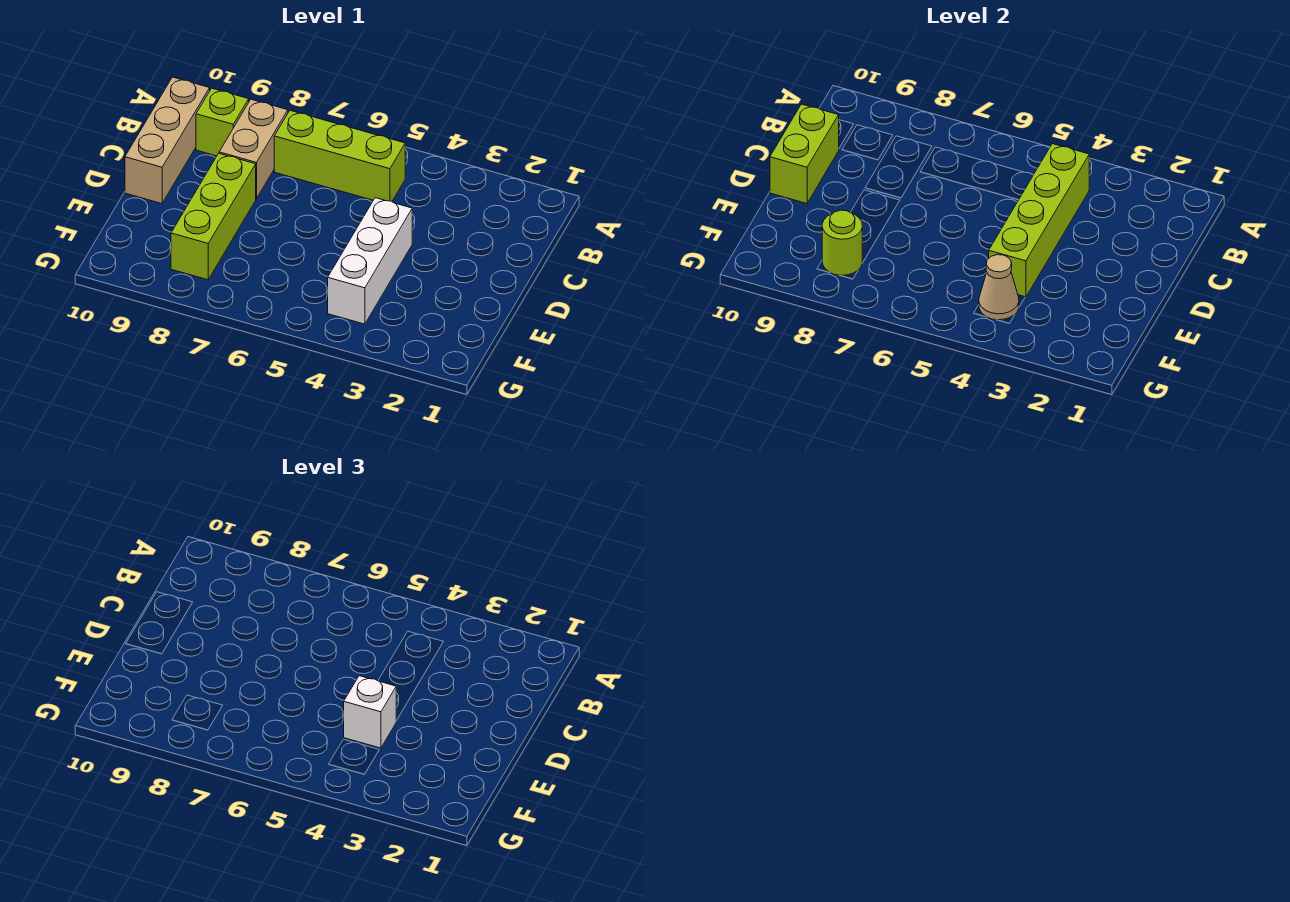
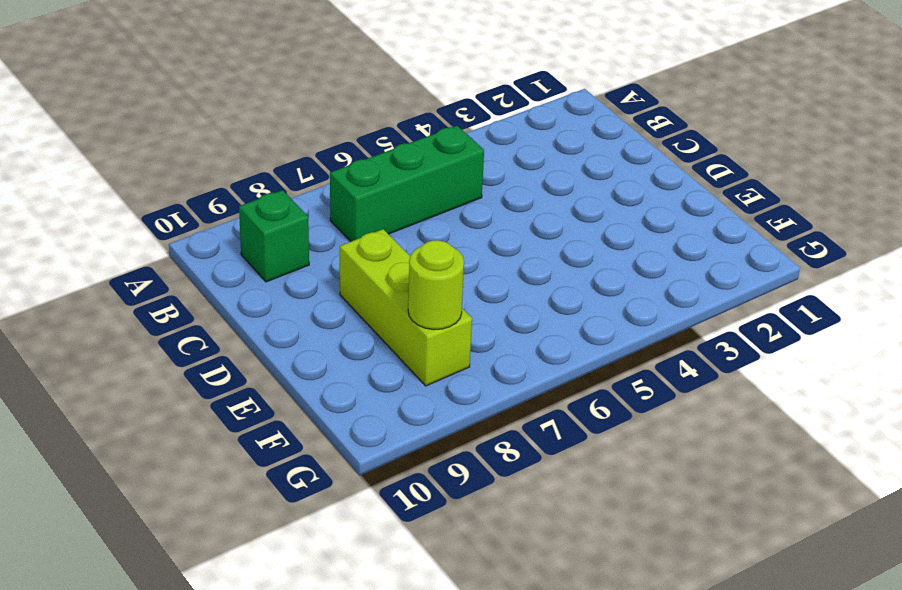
green 1x3 brick [330,126,484,241] -> lime 1x3 brick [274,111,405,201]
green 1x1 brick [239,190,309,282] -> lime 1x1 brick [196,88,249,156]
none -> tan 1x2 brick [219,99,288,199]
none -> tan 1x3 brick [125,77,210,204]

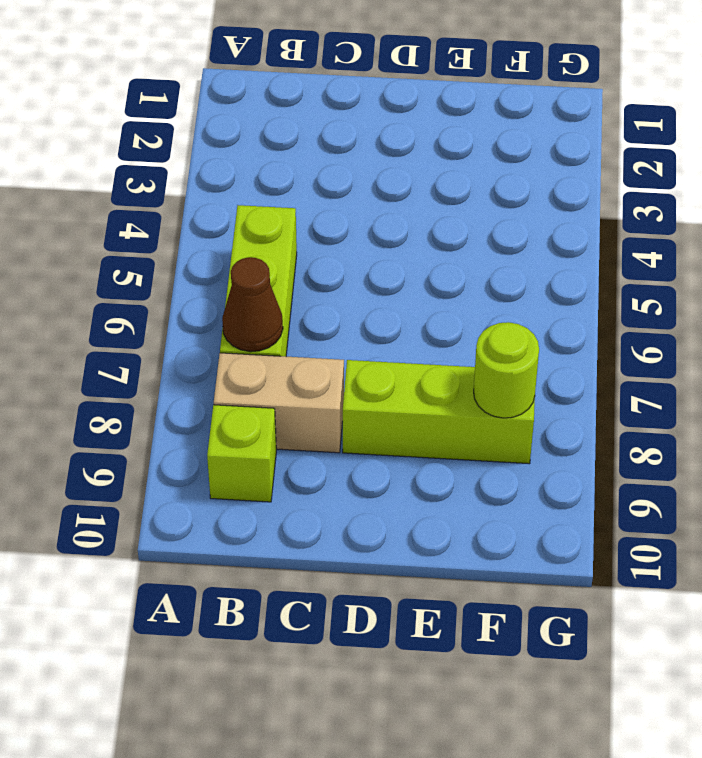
brown 1x1 cone [222,257,283,352] -> none
none -> tan 1x3 brick [125,77,210,204]
none -> white 1x3 brick [328,198,412,324]

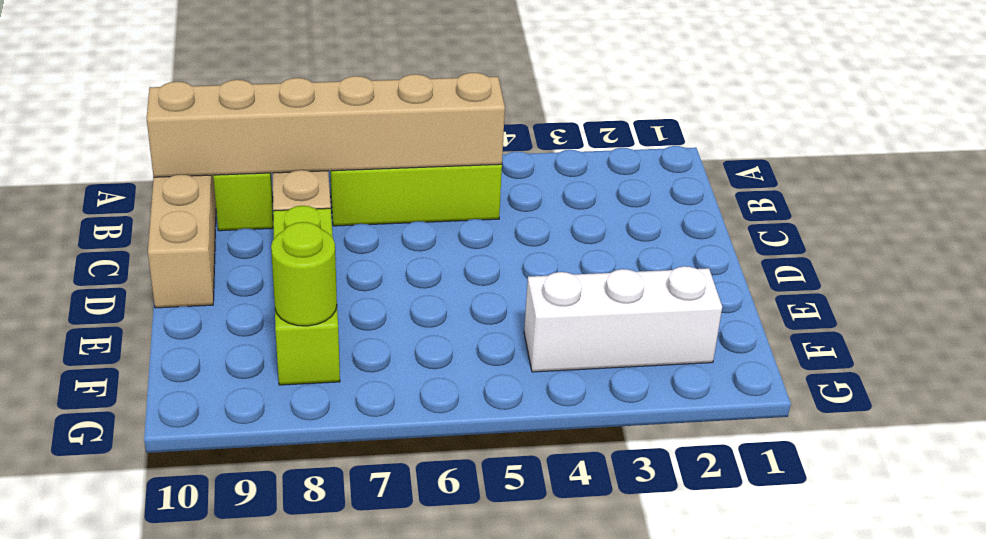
tan 1x6 brick [147,73,505,177] -> none
white 1x3 brick [524,266,722,372] -> white 1x3 brick turned to [328,198,412,324]
none -> lime 1x4 brick [989,144,1089,297]
none -> lime 1x2 brick [770,104,839,204]

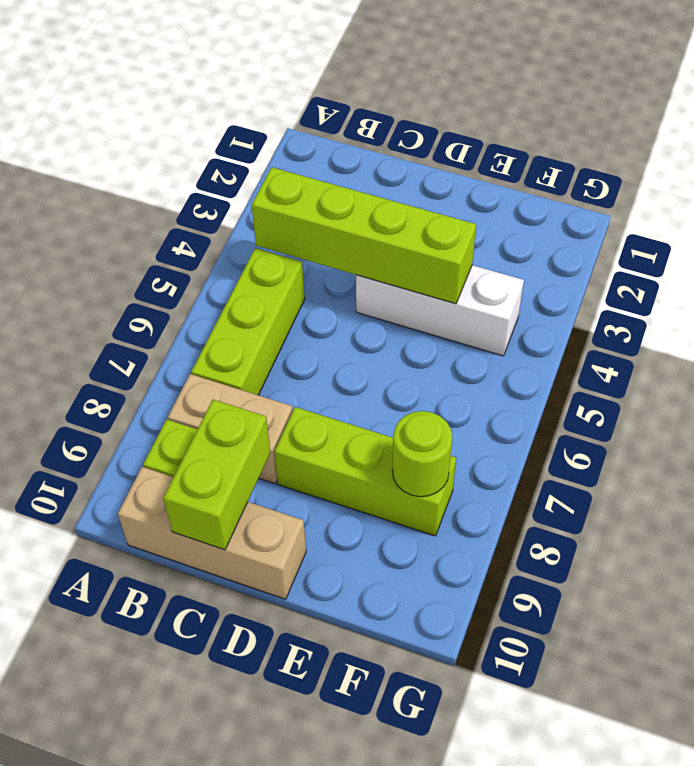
lime 1x2 brick [163,400,270,550] -> lime 1x2 brick turned to [770,104,839,204]
none -> tan 1x1 cone [979,255,1019,320]
none -> white 1x1 brick [344,676,397,748]

